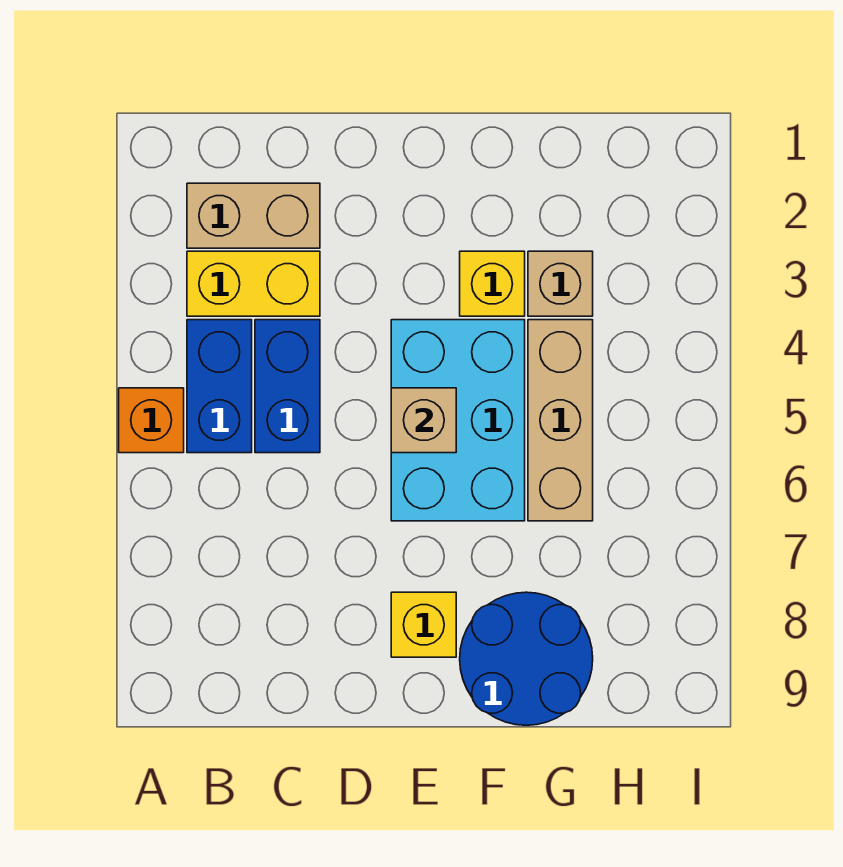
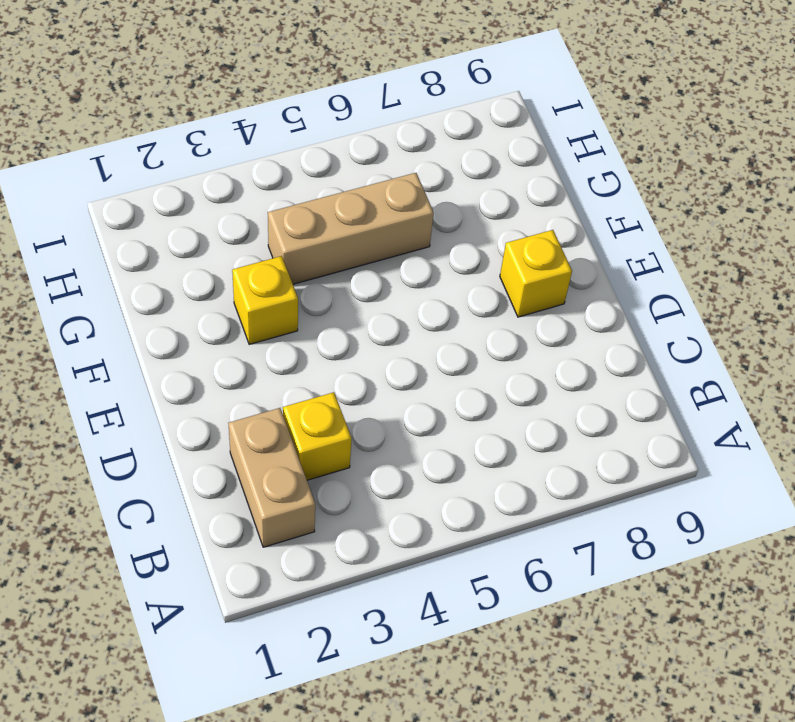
yellow 1x1 brick [283,392,352,480] -> yellow 1x2 brick [187,251,320,316]
none -> orange 1x1 brick [119,388,184,453]
none -> blue 1x2 brick [187,320,252,453]
none -> blue 1x2 brick [255,320,320,453]

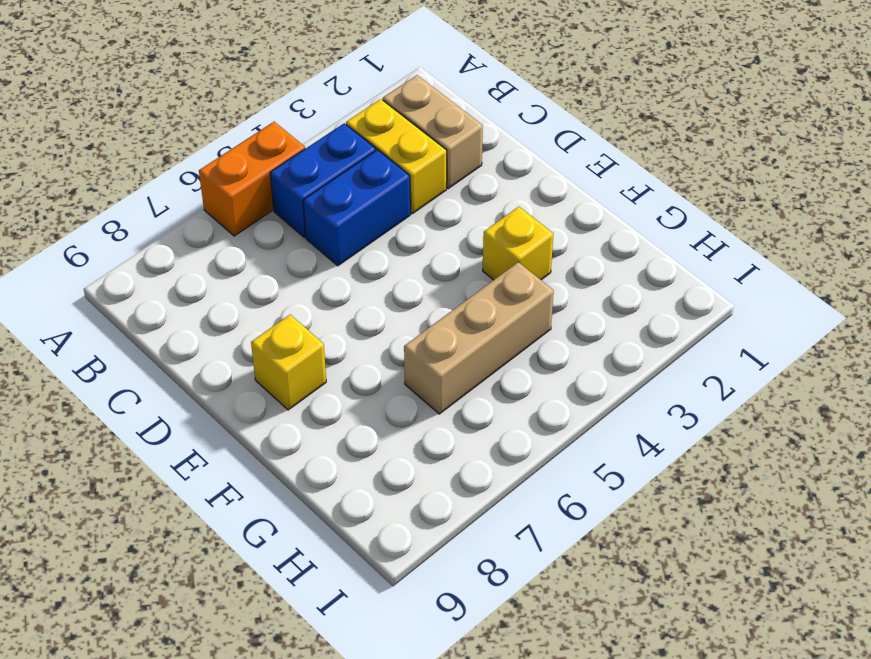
orange 1x2 brick [199,122,305,236] -> orange 1x1 brick [119,388,184,453]
none -> cyan 2x3 brick [391,320,525,521]
none -> blue 2x2 round brick [460,592,593,725]
none -> tan 1x1 brick [528,251,593,316]

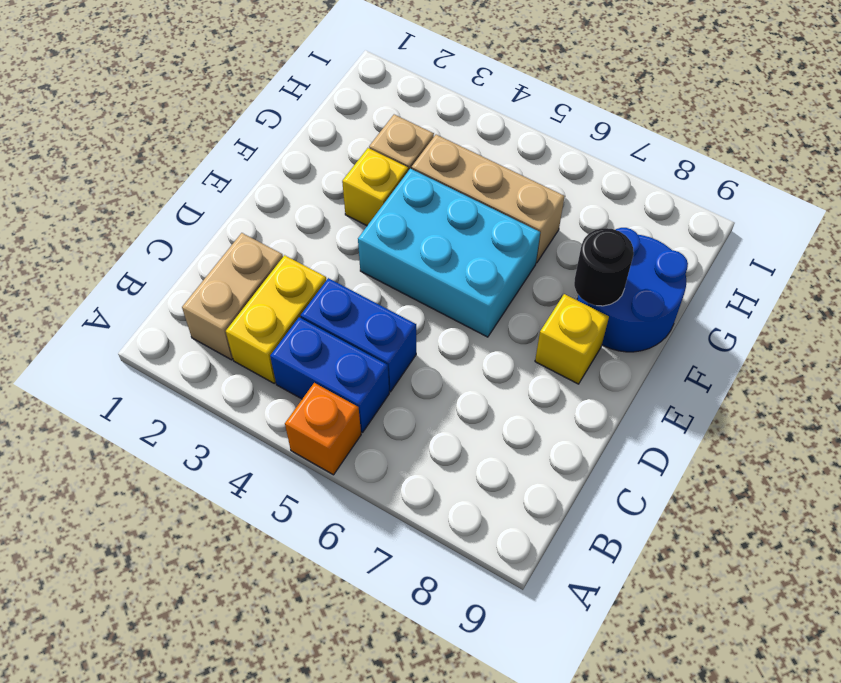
black 1x1 round brick [574,228,634,306] -> none
none -> tan 1x1 brick [391,388,456,453]

